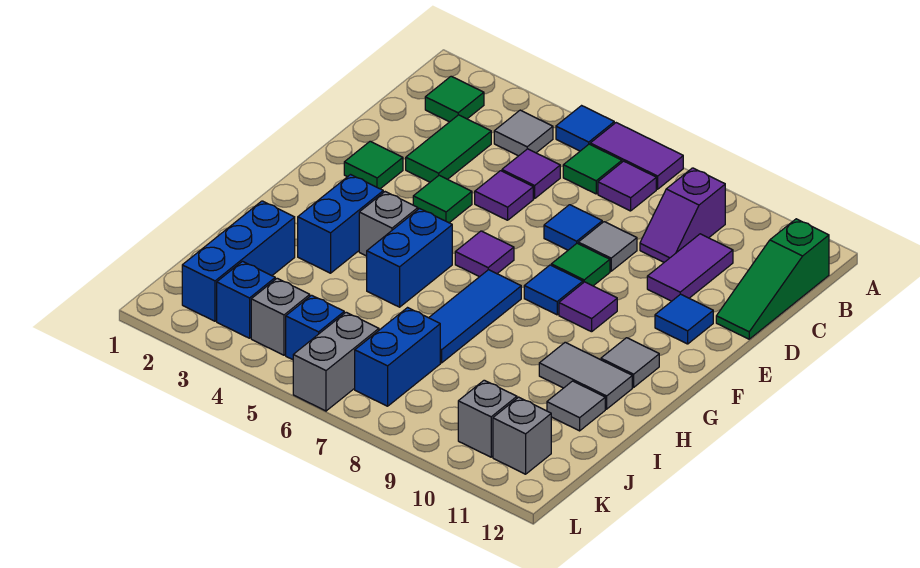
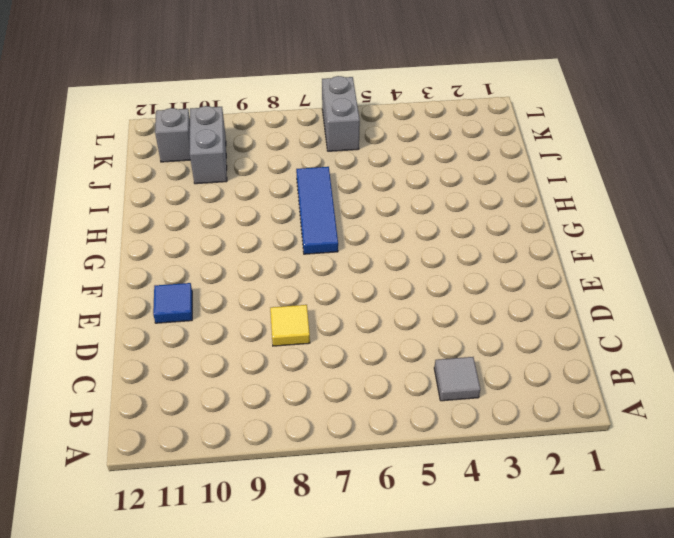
yellow 1x1 tile [270,305,310,346] -> grey 1x1 tile [578,222,637,271]
grey 1x2 brick [190,106,227,184] -> grey 1x1 brick [458,380,517,457]
none -> blue 1x1 tile [556,106,614,151]
none -> purple 1x2 tile [590,123,683,189]
none -> green 1x1 tile [425,76,484,122]
none -> green 1x1 tile [563,144,622,194]

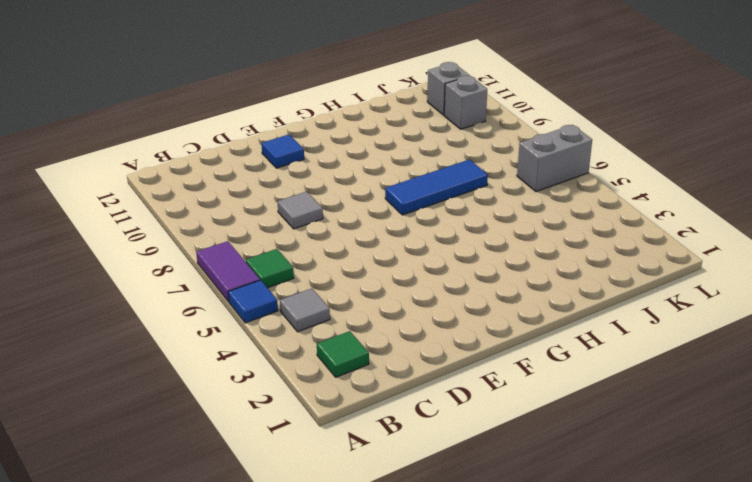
none -> purple 1x1 tile [598,161,656,211]
none -> purple 1x2 slope [640,168,725,262]
none -> green 1x3 slope [716,219,829,339]
none -> green 1x2 tile [406,115,491,182]

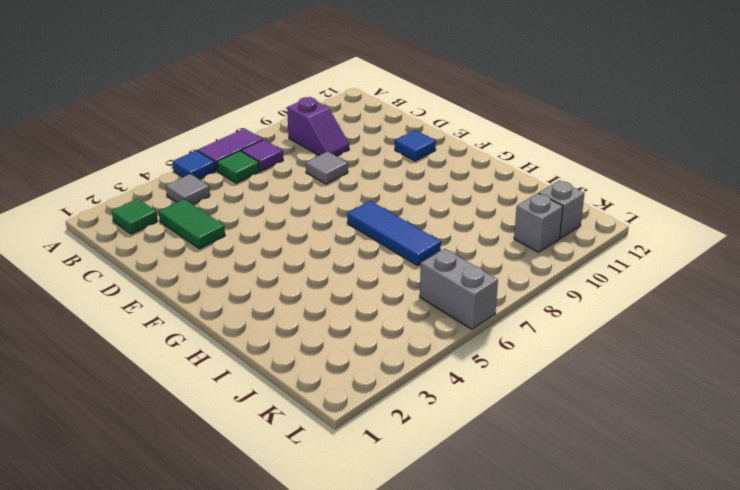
none -> green 1x3 slope [716,219,829,339]
none -> purple 1x1 tile [502,149,560,199]
none -> purple 1x2 tile [647,234,733,301]
none -> purple 1x1 tile [475,171,533,220]

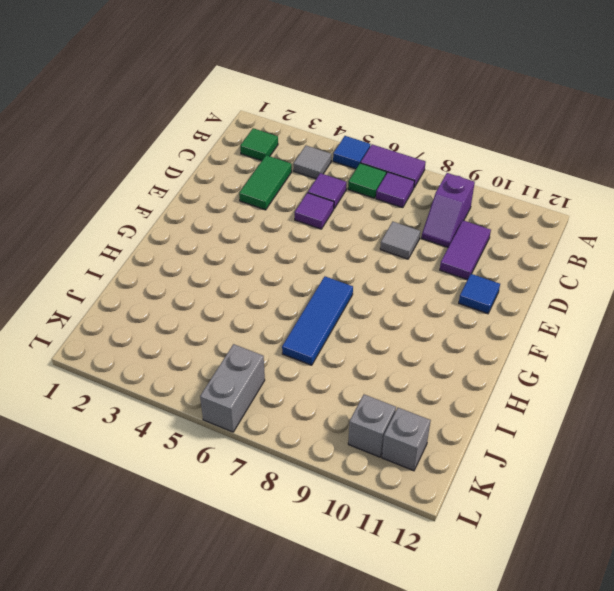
none -> green 1x3 slope [716,219,829,339]
none -> blue 1x1 tile [544,205,602,250]
none -> green 1x1 tile [344,141,403,189]
none -> green 1x1 tile [413,175,472,223]

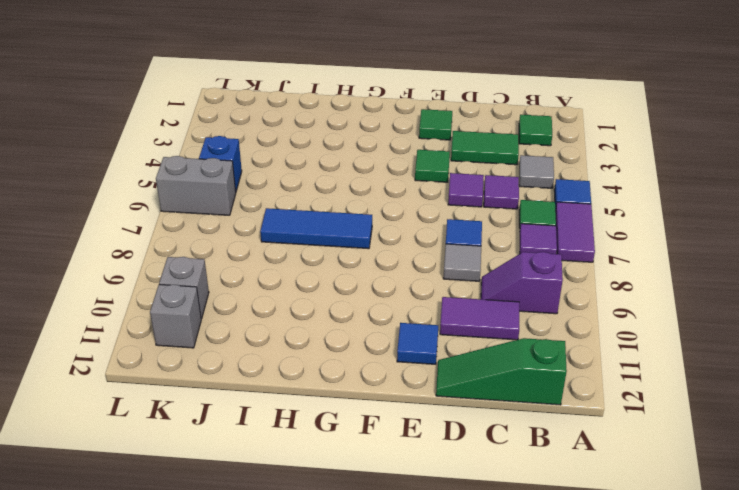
none -> green 1x1 tile [551,243,610,286]
none -> purple 1x1 tile [455,231,514,277]
none -> blue 1x1 tile [524,265,583,315]
none -> purple 1x1 tile [559,282,617,332]

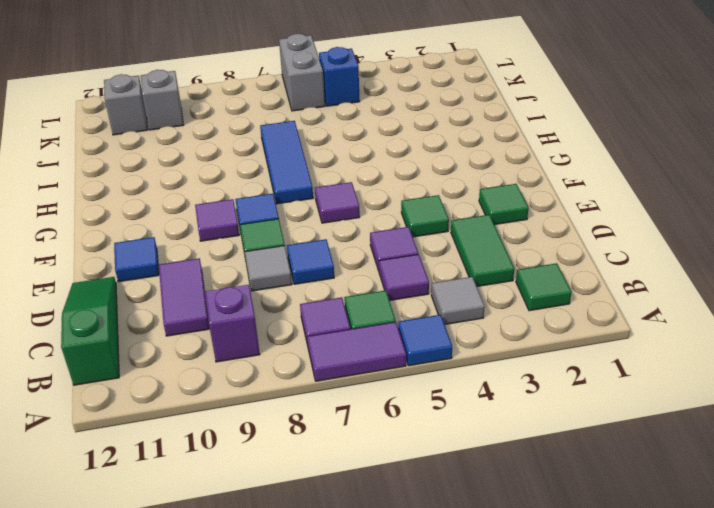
none -> blue 1x2 brick [298,175,383,273]
none -> grey 1x1 brick [359,192,418,256]
none -> blue 1x2 brick [367,209,452,307]
none -> grey 1x1 tile [601,338,659,387]

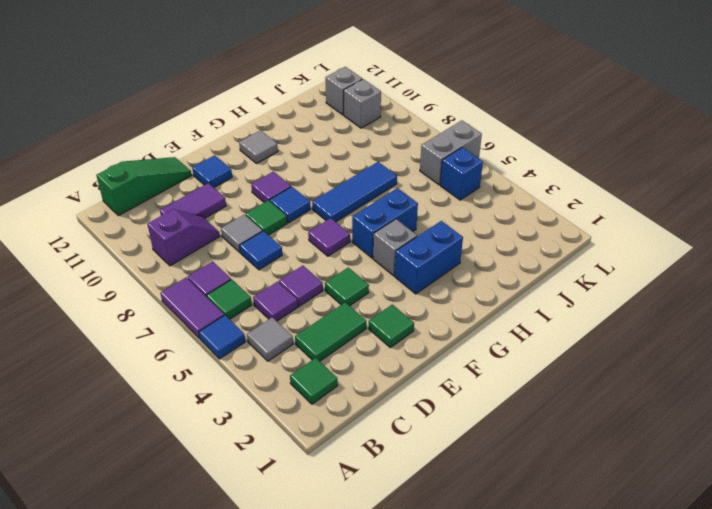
none -> grey 1x2 tile [539,342,632,409]
none -> blue 1x3 brick [182,201,295,321]
none -> grey 1x1 tile [547,381,605,431]
none -> blue 1x2 brick [355,308,440,406]

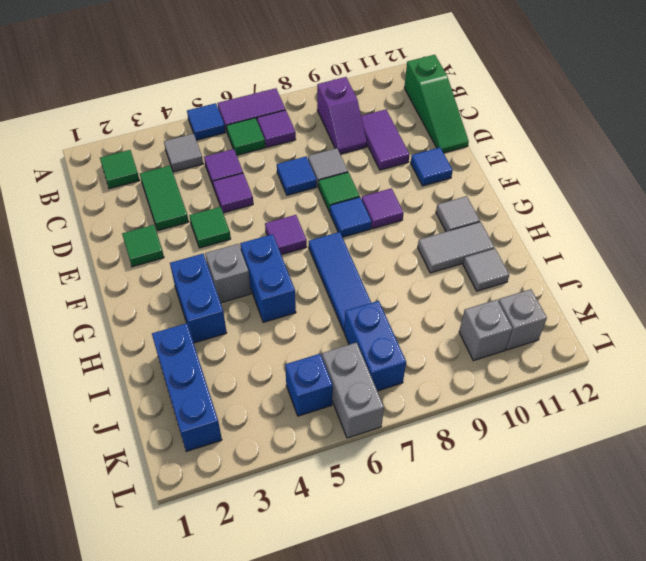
none -> blue 1x1 brick [217,261,275,338]
none -> grey 1x1 brick [251,278,310,355]

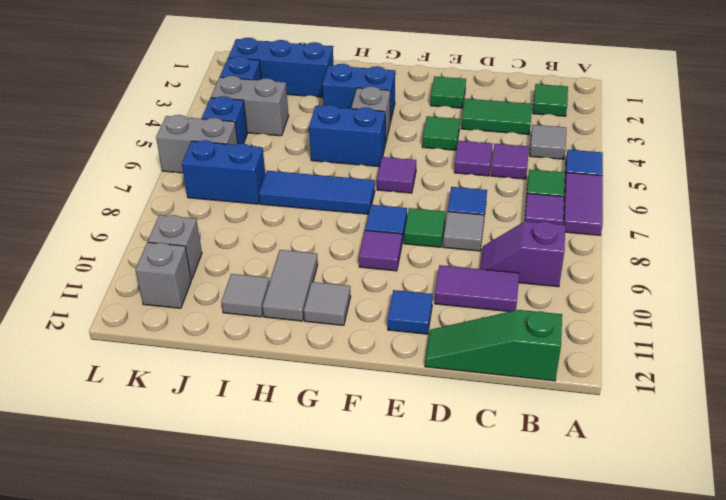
grey 1x2 brick [211,76,289,136] -> grey 1x1 brick [251,278,310,355]

